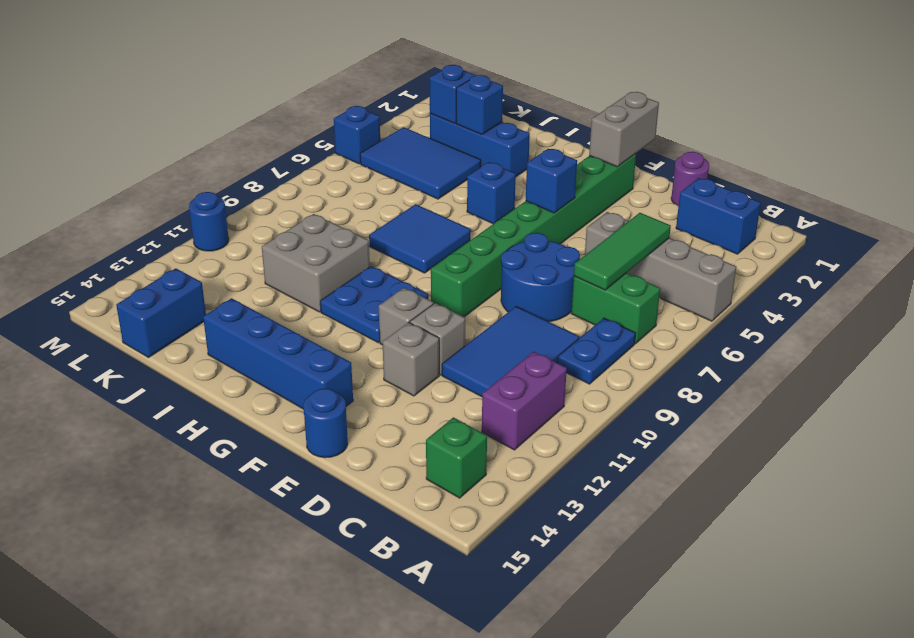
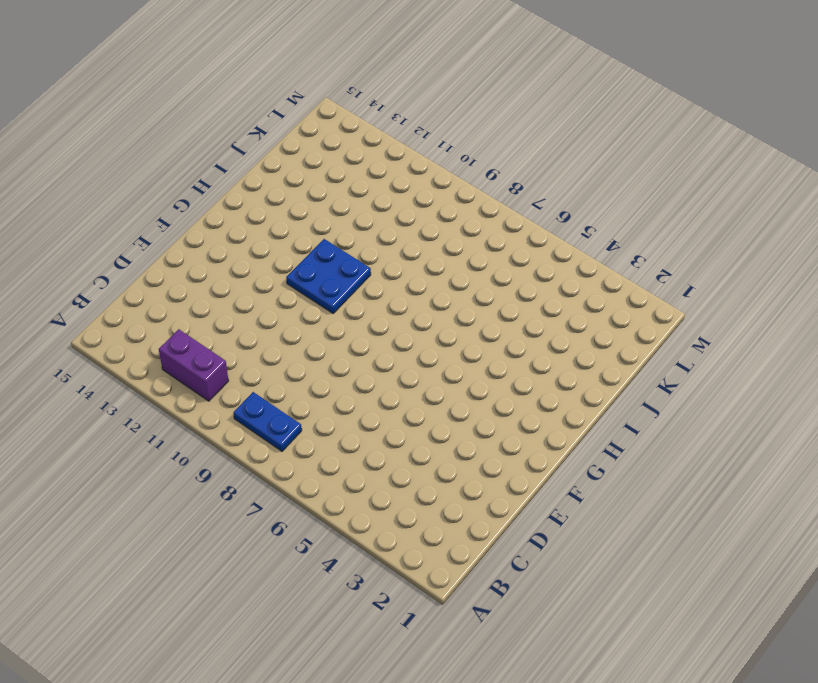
none -> grey 1x4 brick [585,212,736,321]
none -> blue 1x2 brick [676,178,761,254]
none -> green 1x2 brick [571,273,660,344]

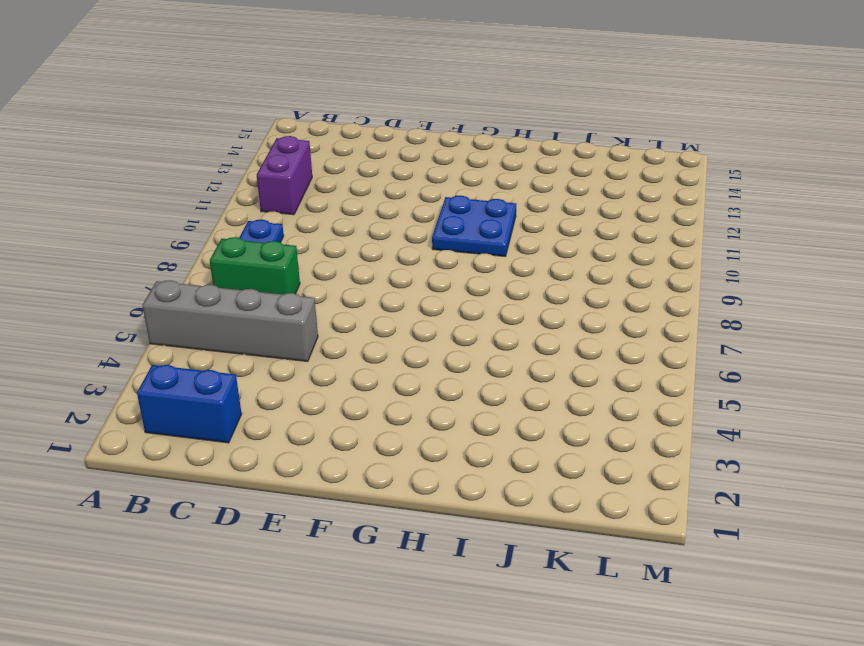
none -> green 1x1 brick [426,417,487,498]
none -> blue 2x3 tile [442,307,579,397]
none -> purple 1x1 round brick [671,152,709,206]

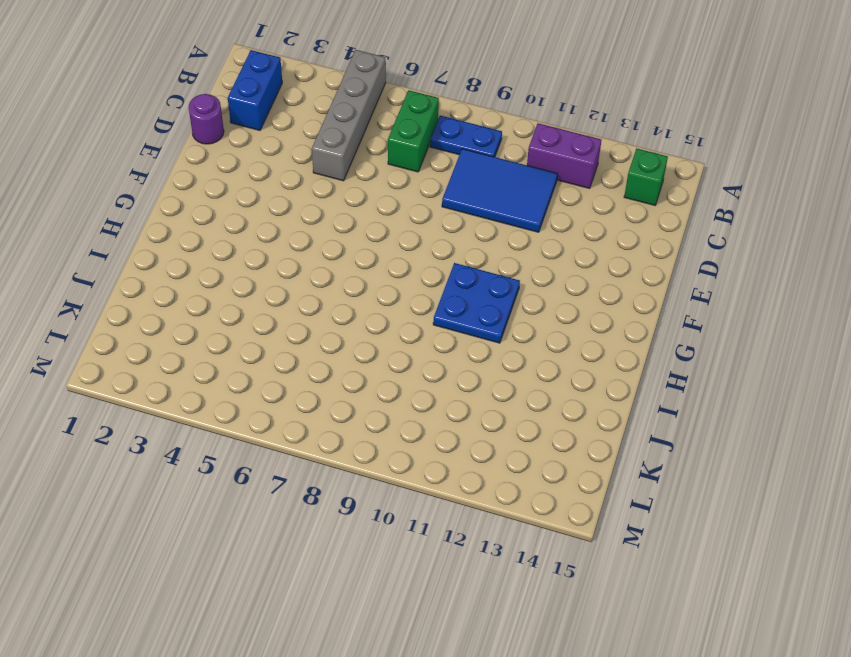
none -> blue 2x2 round brick [501,233,580,322]
none -> grey 1x1 brick [410,303,465,375]
none -> grey 1x1 brick [383,322,439,396]

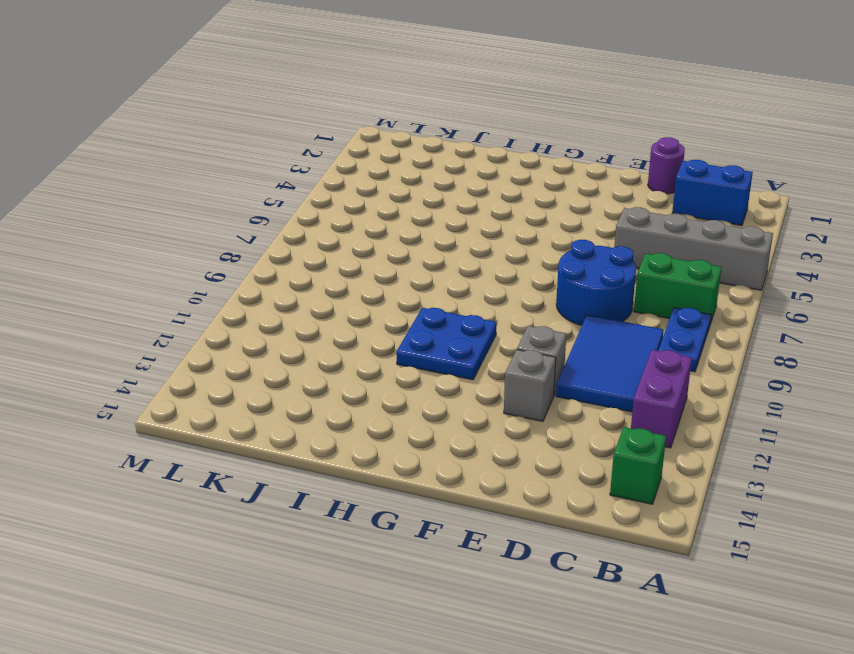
none -> blue 1x1 round brick [303,388,348,458]
none -> green 1x8 brick [431,154,636,317]
none -> grey 1x1 brick [379,288,433,345]

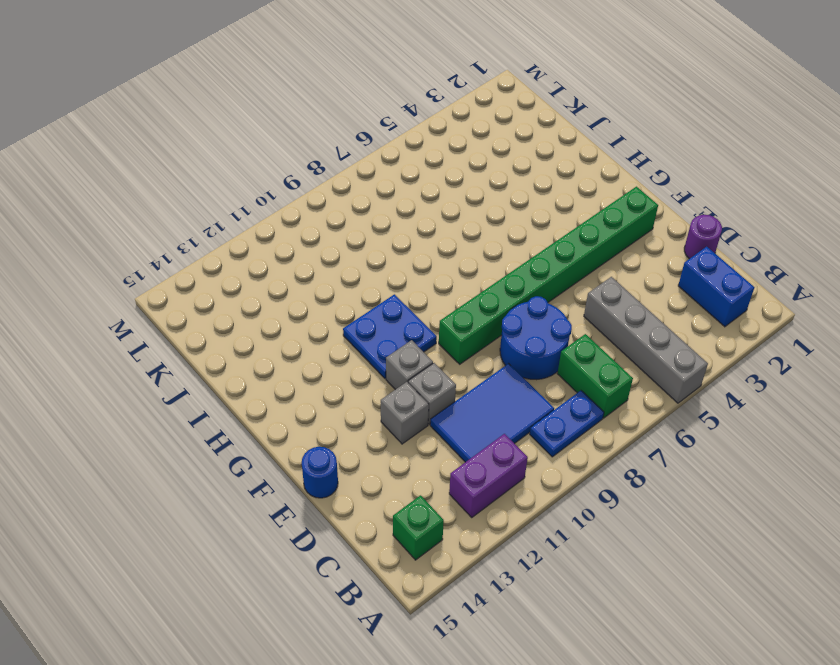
none -> blue 1x4 brick [203,298,353,409]
none -> blue 1x1 brick [467,162,516,224]
none -> blue 2x2 tile [369,204,471,273]

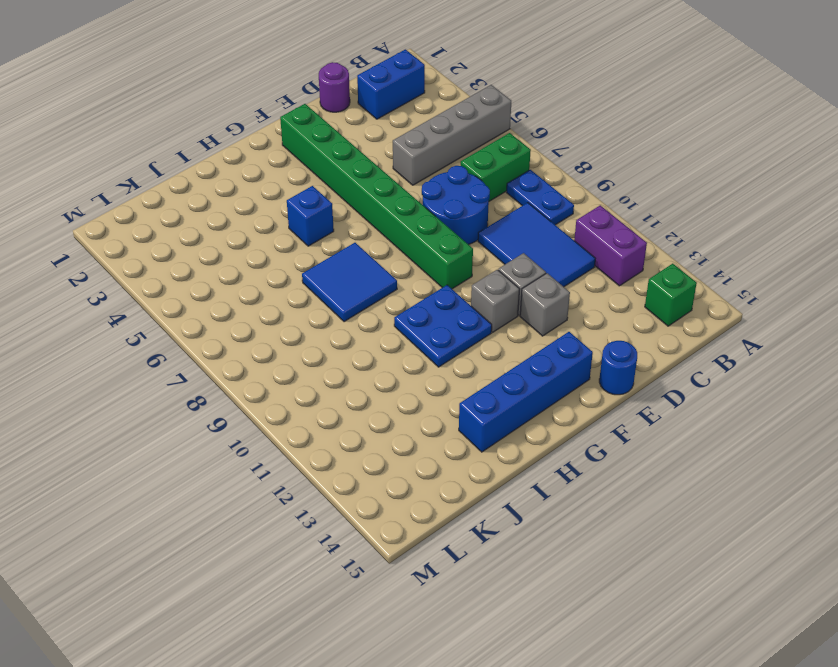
none -> blue 1x3 brick [430,114,530,177]
none -> grey 2x2 brick [262,214,370,312]
none -> blue 2x3 tile [360,127,481,199]

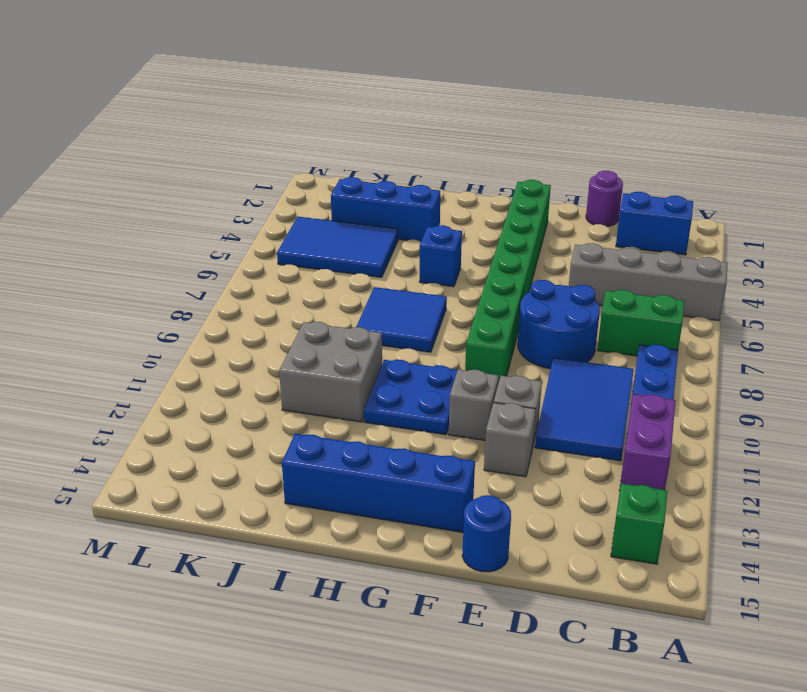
none -> blue 1x2 brick [116,268,206,357]
none -> blue 1x1 brick [334,106,380,164]
none -> blue 1x1 round brick [189,192,229,251]

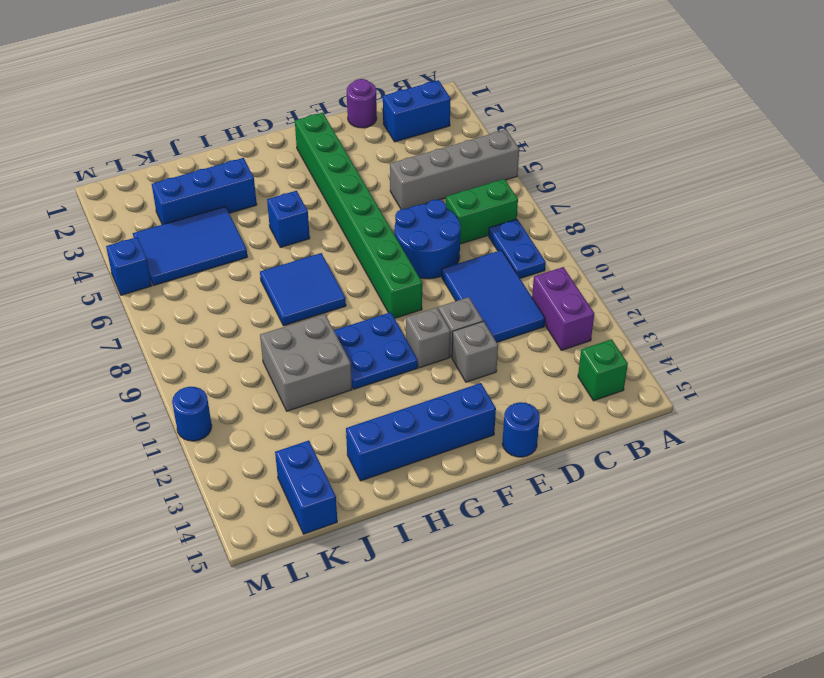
none -> green 1x3 tile [574,213,671,290]
none -> grey 1x2 brick [589,92,659,167]
none -> blue 1x1 brick [526,149,577,213]

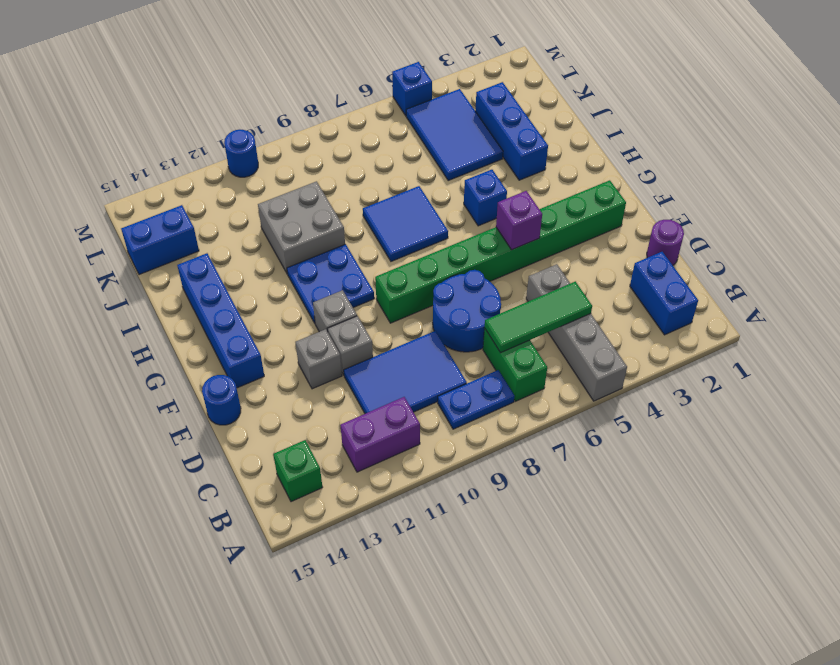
purple 1x1 brick [496,191,542,250] -> blue 1x1 brick [526,149,577,213]
none -> grey 1x2 brick [589,92,659,167]
none -> blue 1x1 brick [456,75,503,135]
none -> blue 1x1 brick [430,65,475,123]

